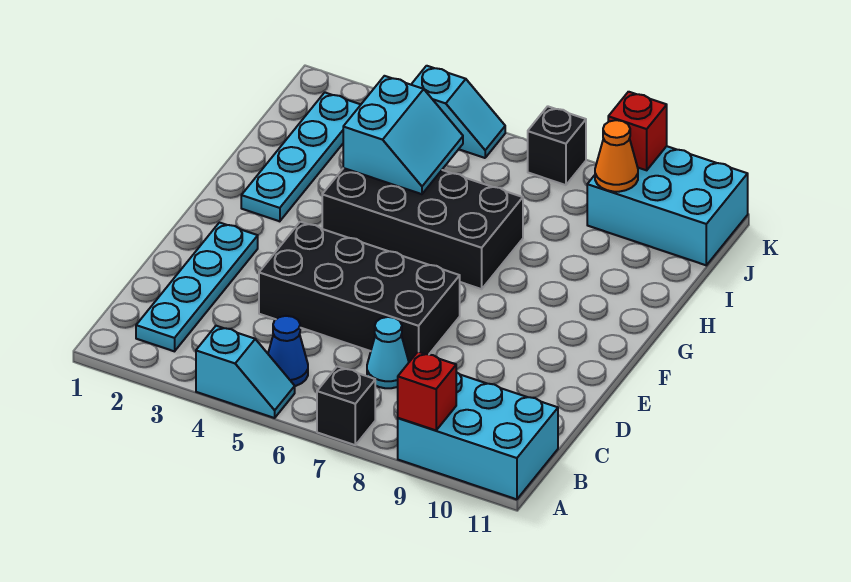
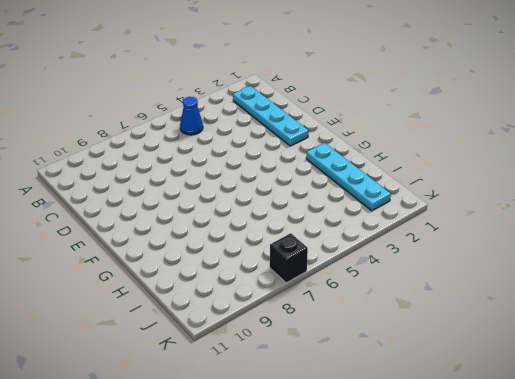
none -> cyan 1x2 slope [196,326,295,418]
none -> black 1x1 brick [317,366,375,445]
none -> cyan 2x3 brick [398,372,558,499]

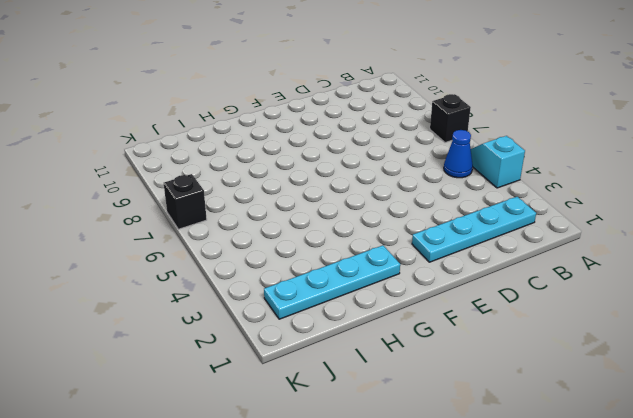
none -> cyan 2x3 brick [398,372,558,499]
none -> cyan 1x1 cone [367,317,409,388]
none -> black 2x4 brick [259,222,460,362]

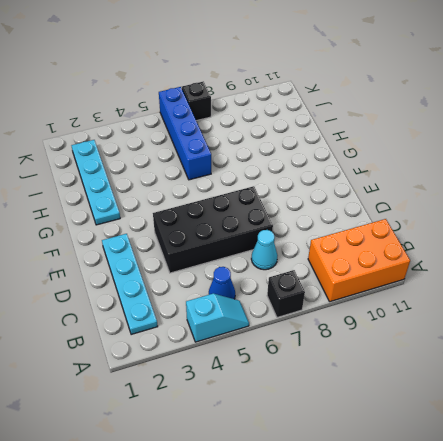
orange 2x3 brick [308,219,410,302] -> cyan 2x3 brick [398,372,558,499]
blue 1x4 brick [159,87,211,180] -> black 2x4 brick [322,168,523,289]
none -> cyan 2x3 brick [587,146,748,265]
none -> cyan 1x2 slope [411,66,505,158]
none -> red 1x1 brick [398,352,456,430]

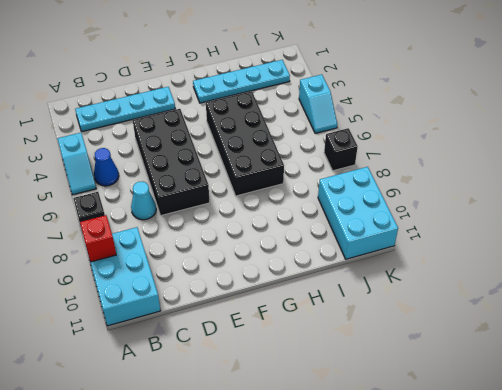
none -> cyan 2x2 slope [343,76,463,194]
none -> orange 1x1 cone [595,120,638,192]
none -> red 1x1 brick [608,92,667,170]

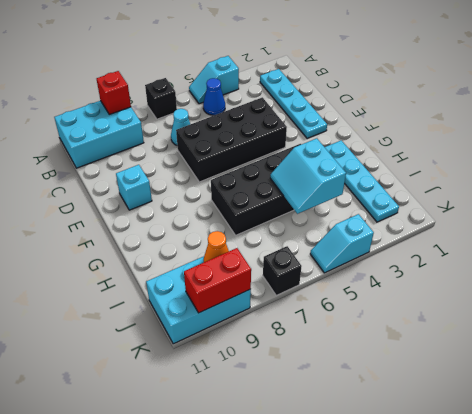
cyan 1x1 brick [116,165,152,210] -> none
red 1x2 brick [184,248,251,313] -> red 1x1 brick [608,92,667,170]

